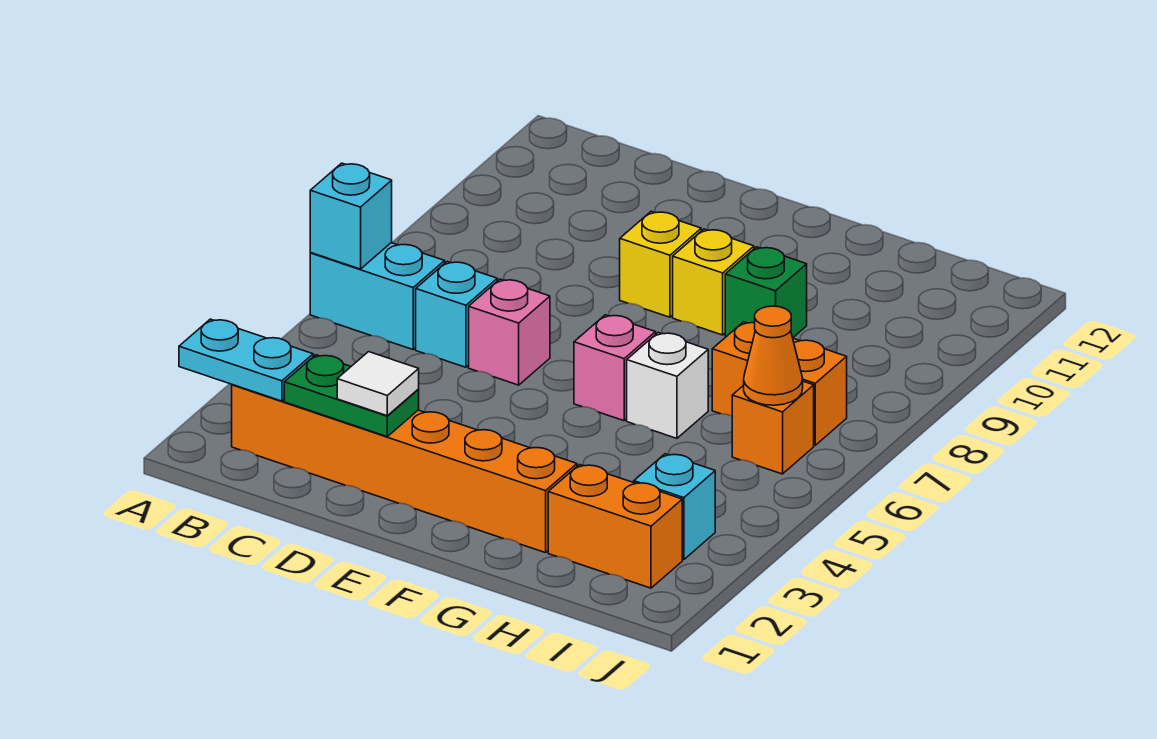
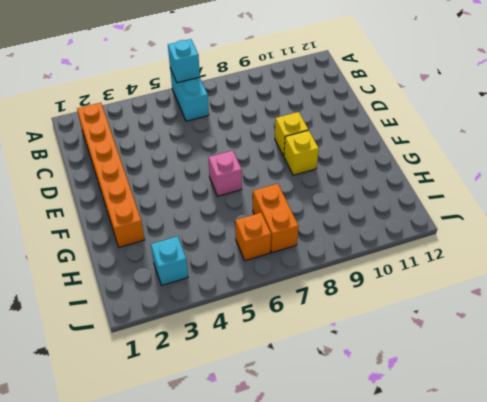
none -> cyan 1x1 brick [416,262,497,367]
none -> pink 1x1 brick [469,279,550,385]
none -> white 1x1 brick [627,333,708,438]

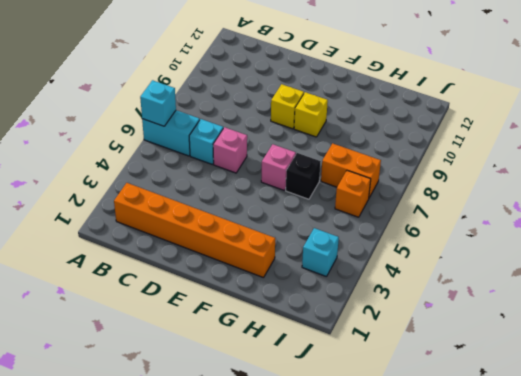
black 1x1 brick [286,153,321,199] -> white 1x1 brick [627,333,708,438]
none -> green 1x1 brick [725,247,807,338]
none -> orange 1x2 brick [548,465,682,588]
none -> cyan 1x2 plate [179,319,313,401]

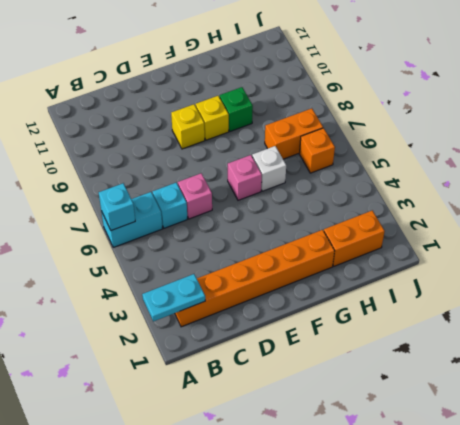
none -> cyan 1x1 brick [634,454,715,560]
none -> green 1x2 plate [284,355,419,436]
none -> orange 1x1 cone [744,306,803,405]

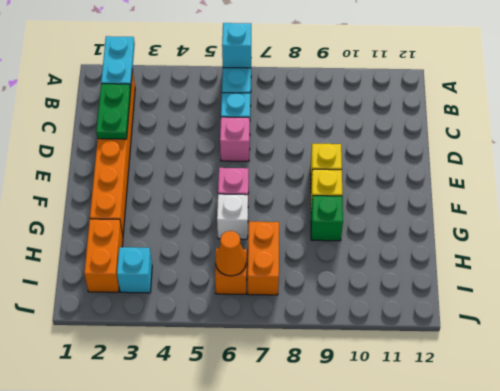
none -> white 1x1 tile [337,352,419,416]

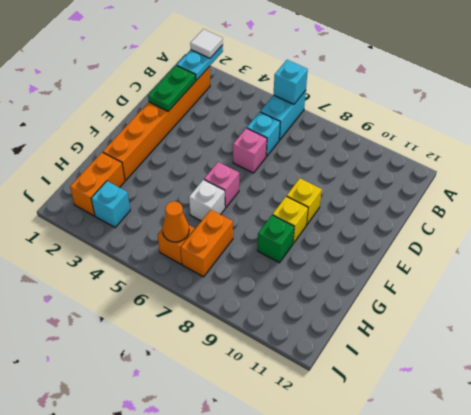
white 1x1 tile [190,29,223,58] -> white 1x1 tile moved to [337,352,419,416]

